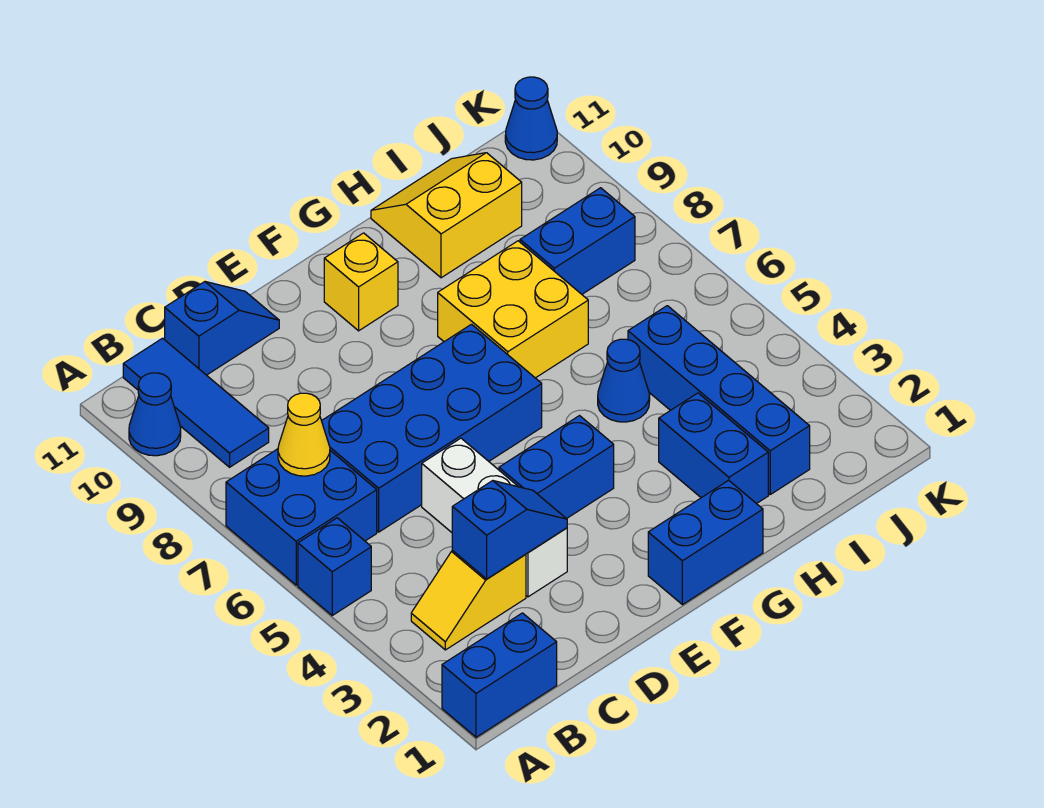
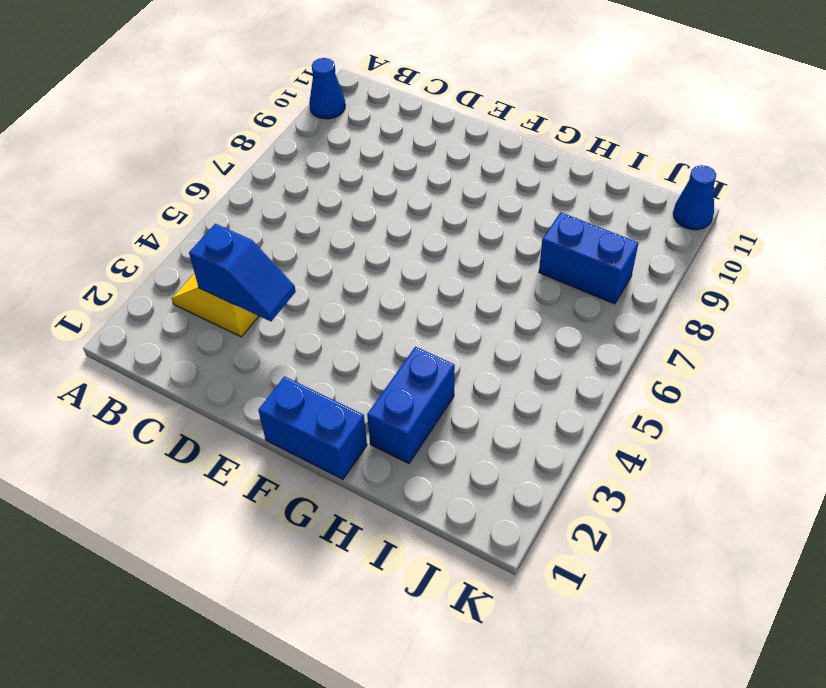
none -> blue 1x2 brick [442,613,557,737]
none -> blue 1x1 brick [298,518,371,615]
none -> blue 2x2 brick [226,449,377,585]

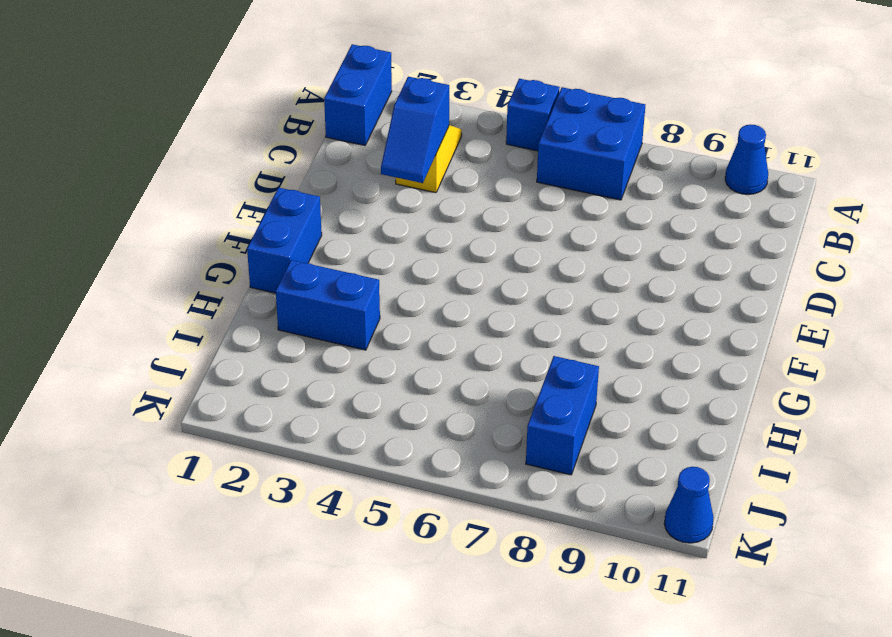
none -> blue 1x3 tile [123,338,269,467]
none -> blue 2x4 brick [322,324,542,532]
none -> blue 1x2 slope [165,282,279,375]

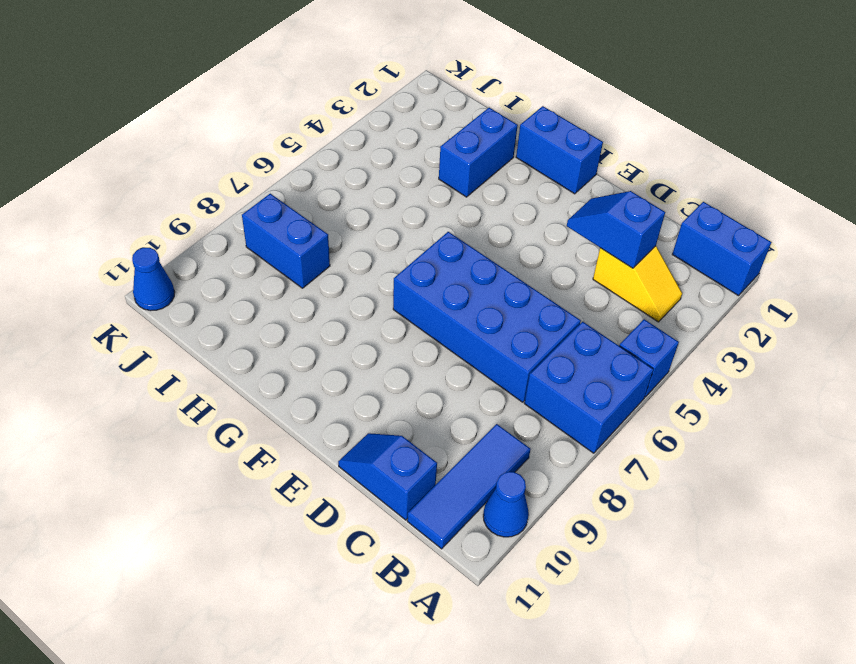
none -> white 1x3 brick [422,438,567,597]
none -> blue 1x2 brick [499,416,614,519]
none -> yellow 1x1 brick [324,233,398,331]

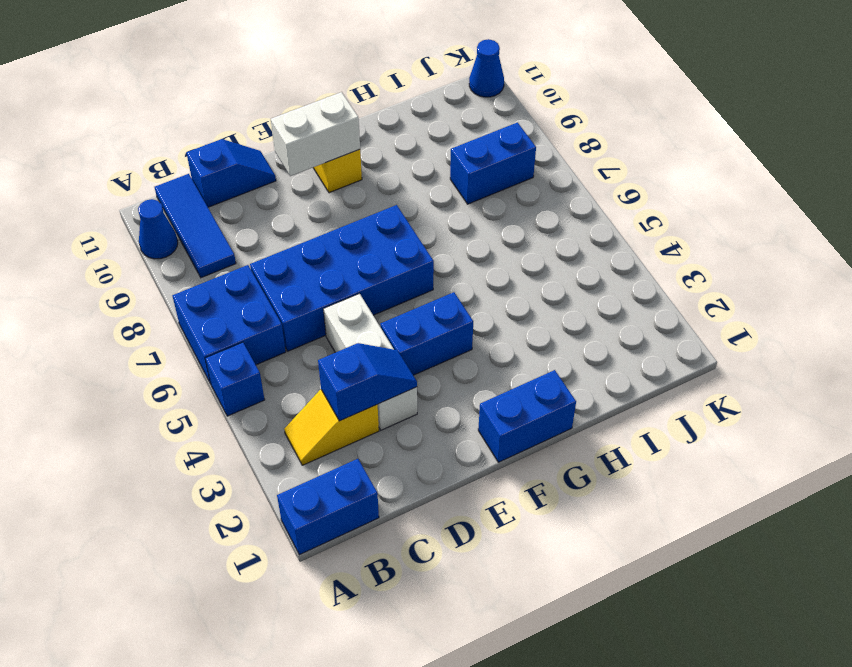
white 1x2 brick [271,92,360,176] -> none
none -> yellow 2x2 brick [438,241,588,378]
none -> blue 1x2 brick [659,393,768,504]
none -> blue 1x1 cone [598,339,650,422]

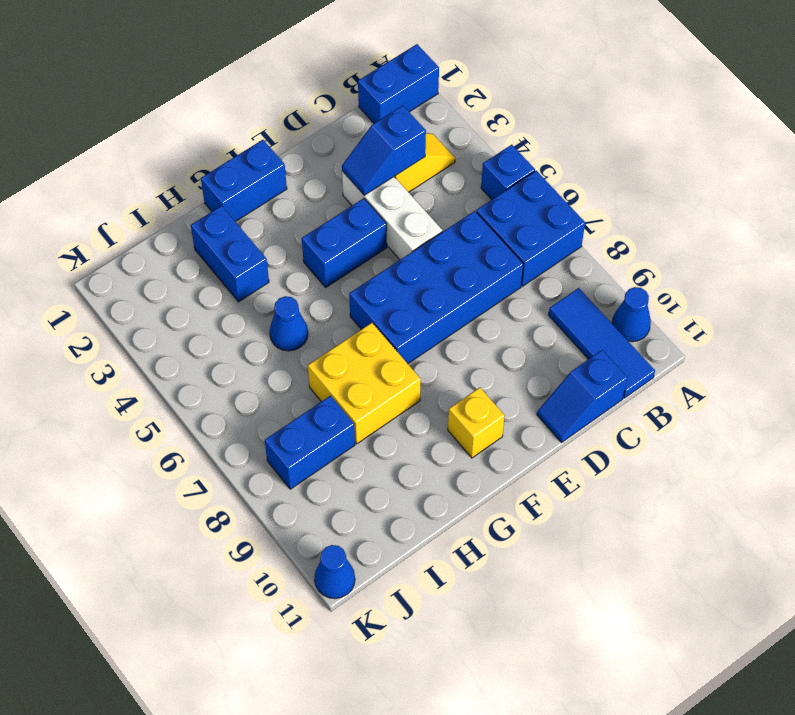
none -> yellow 2x2 slope [371,153,522,278]
none -> blue 1x4 brick [628,306,810,494]
none -> yellow 1x1 cone [278,393,330,476]

